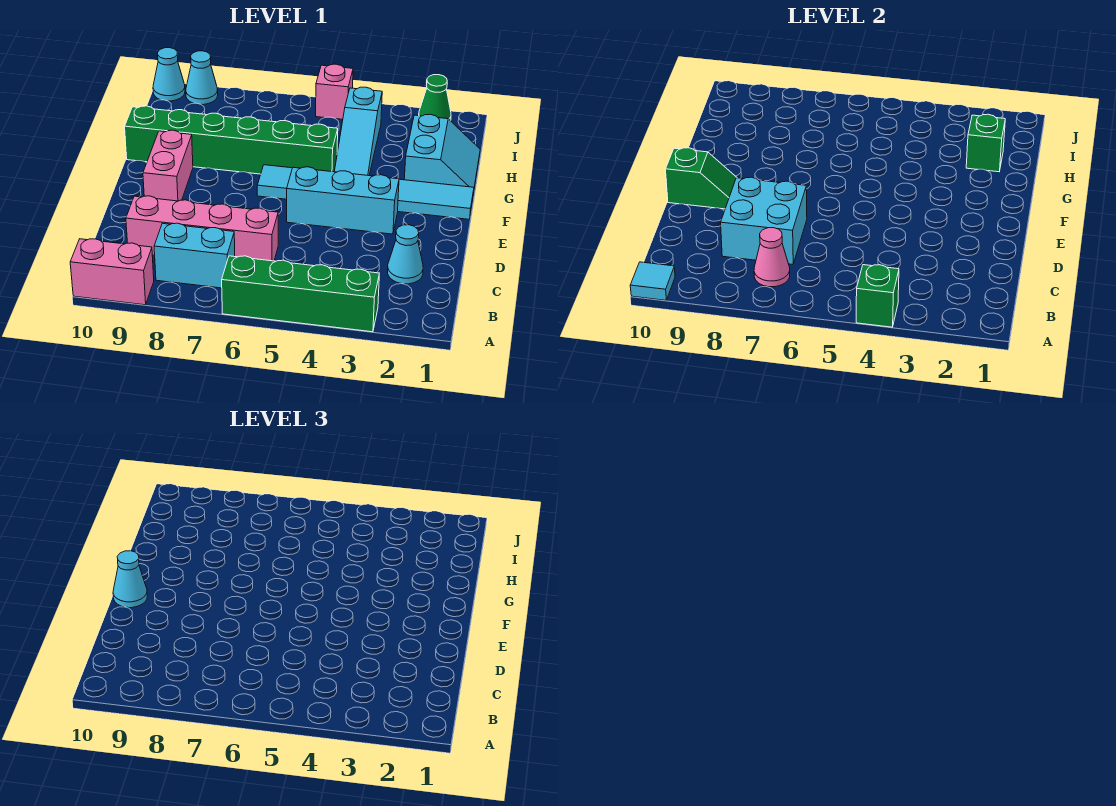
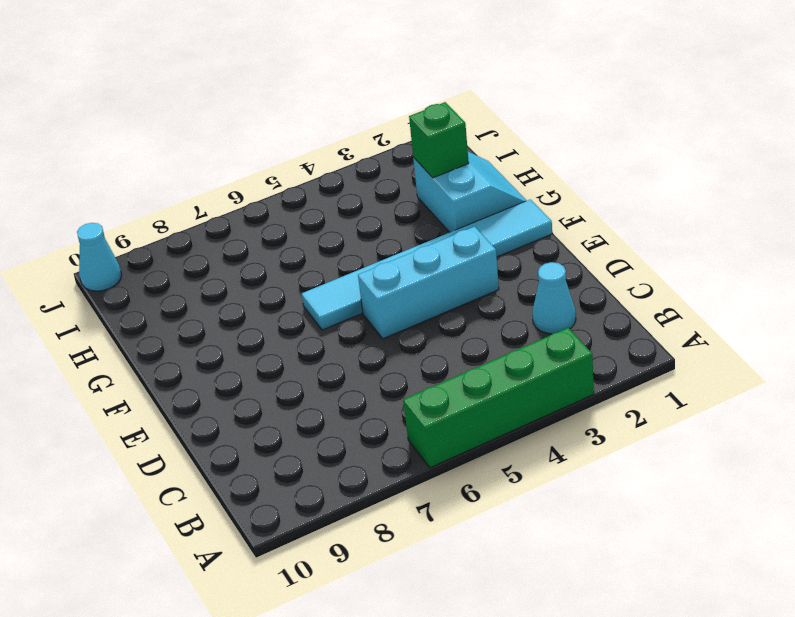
none -> pink 1x2 brick [70,239,154,305]
none -> cyan 1x2 brick [154,223,235,288]
none -> pink 1x4 brick [126,196,278,261]

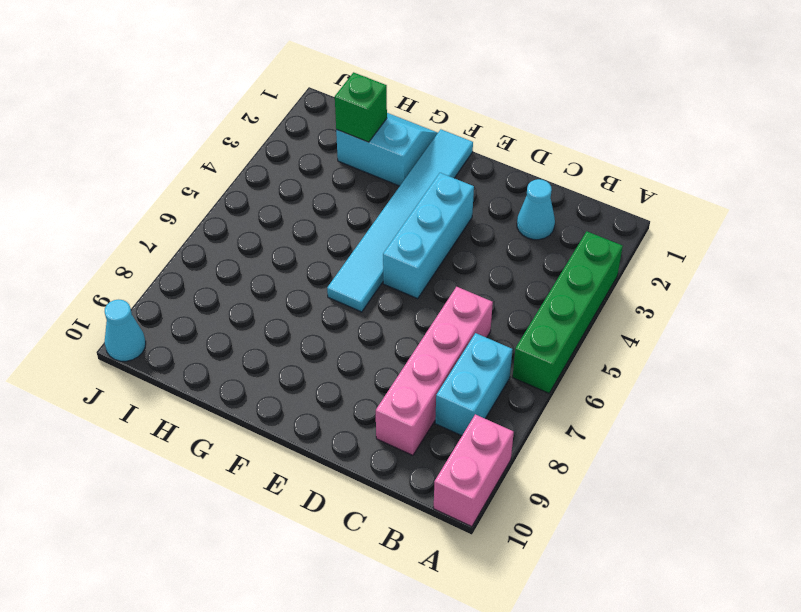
none -> pink 1x2 brick [143,130,193,201]
none -> cyan 1x3 slope [334,87,382,176]
none -> green 1x6 brick [125,106,338,174]

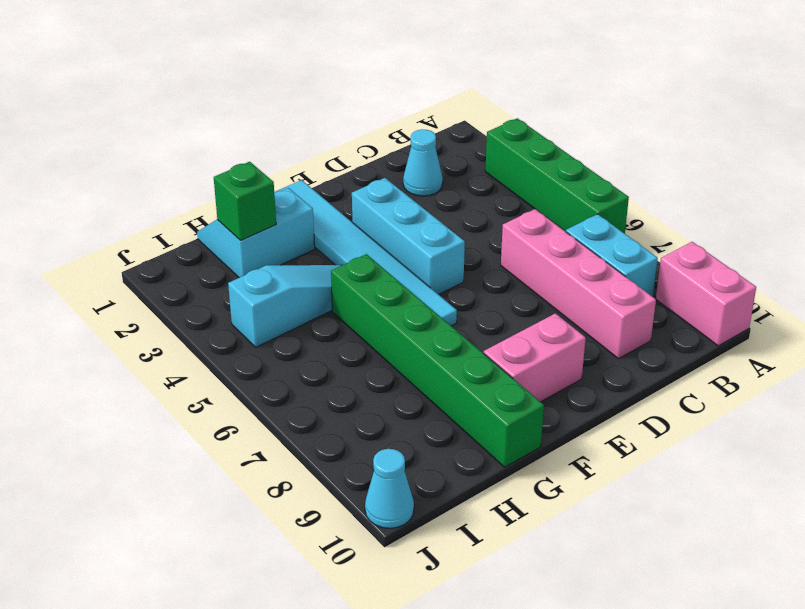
none -> green 1x1 cone [419,75,451,121]
none -> pink 1x1 brick [316,64,353,119]
none -> cyan 1x1 cone [186,51,218,105]

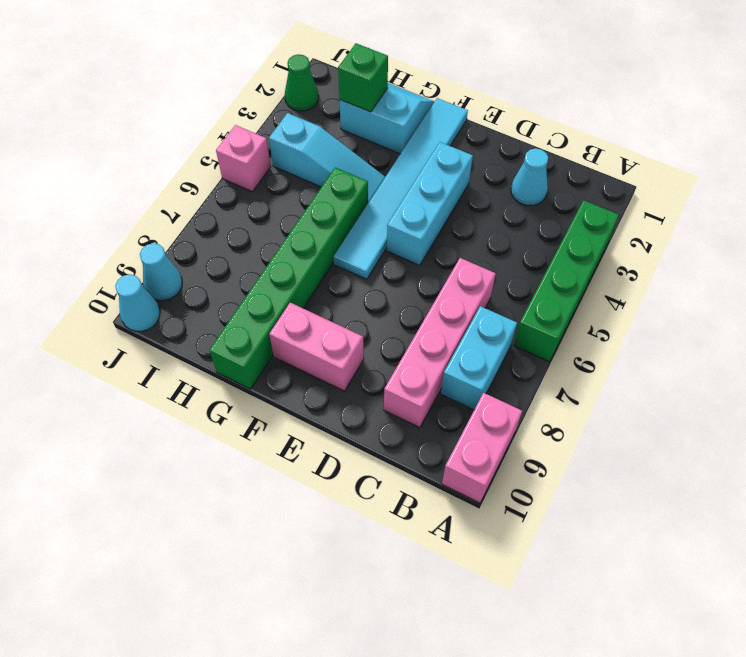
none -> green 1x1 brick [856,265,899,327]
none -> cyan 1x1 tile [630,262,675,300]
none -> pink 1x1 cone [754,228,790,287]

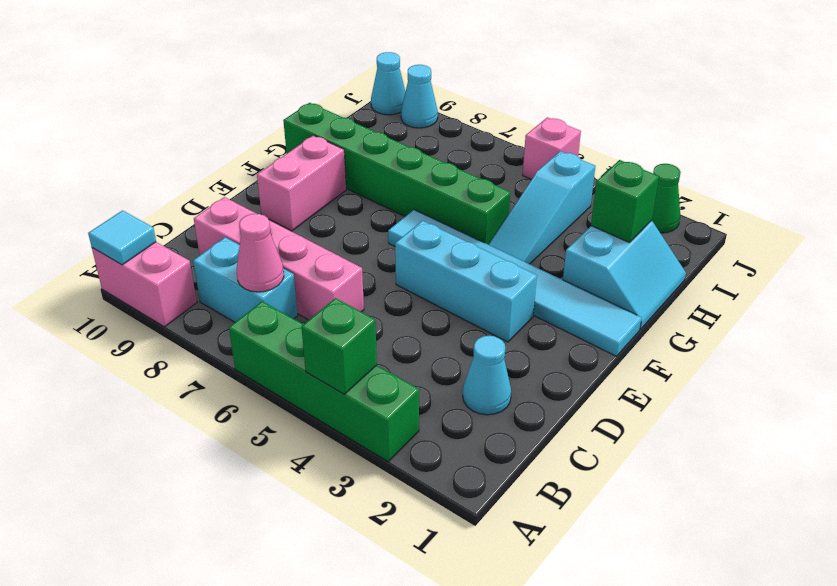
none -> cyan 2x2 brick [721,177,807,264]
none -> green 1x2 slope [666,148,737,209]
none -> cyan 1x1 cone [113,551,147,608]

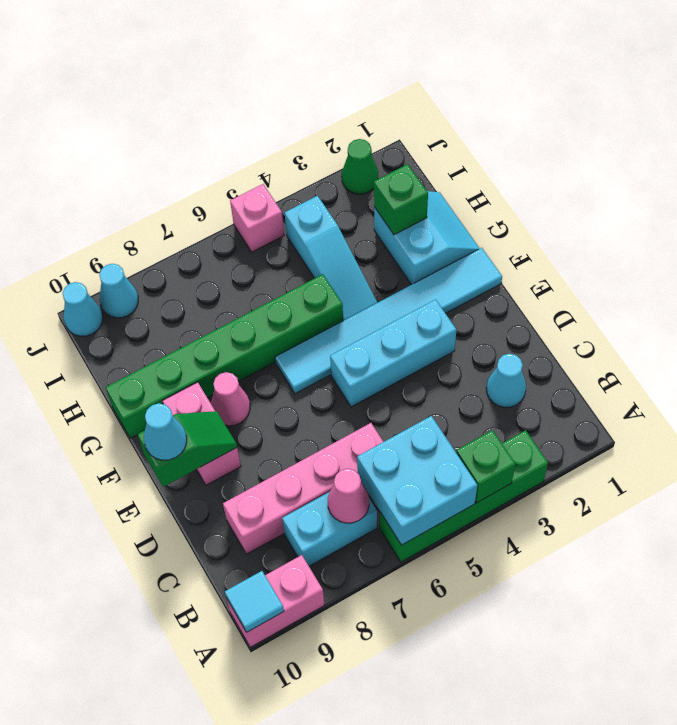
cyan 2x2 brick [357,416,477,545] -> cyan 2x2 brick moved to [721,177,807,264]
pink 1x1 cone [211,372,250,426] -> none

